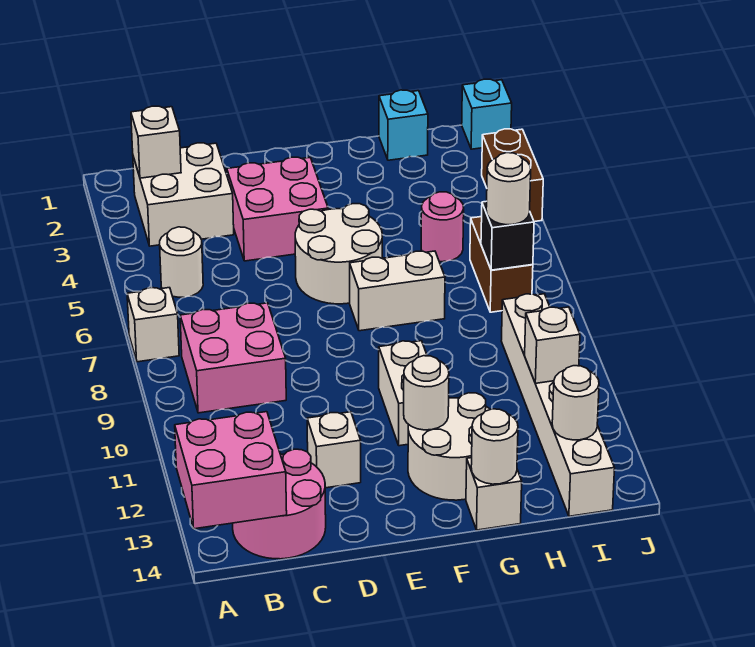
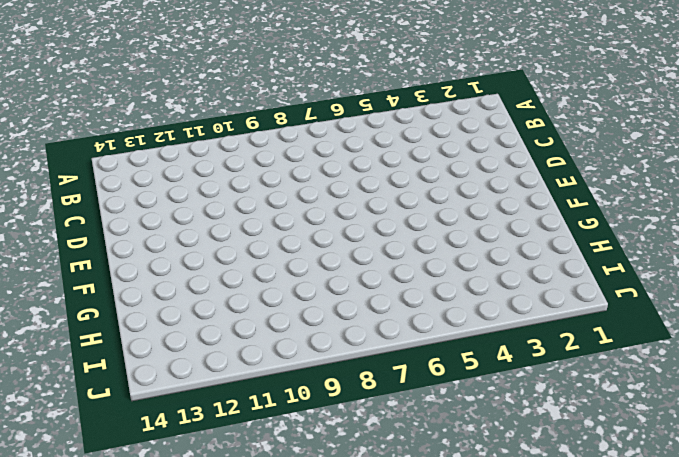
none -> white 1x1 brick [127,288,179,362]
none -> white 2x2 brick [133,143,234,246]
none -> white 1x1 round brick [160,227,203,297]

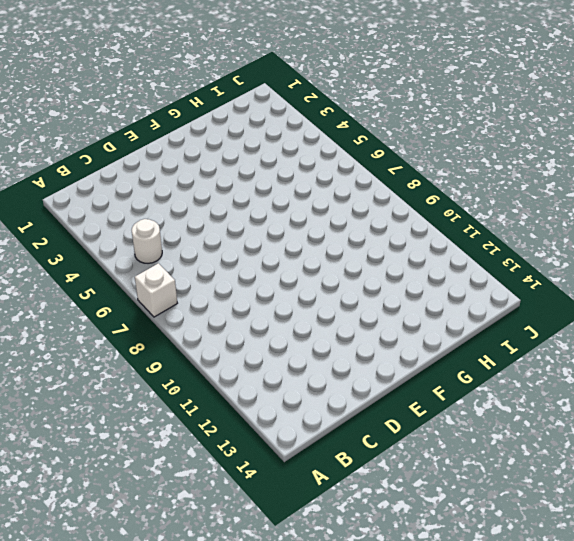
none -> white 2x2 brick [133,143,234,246]
none -> pink 2x2 brick [180,303,286,413]
none -> pink 2x2 round brick [233,449,326,559]

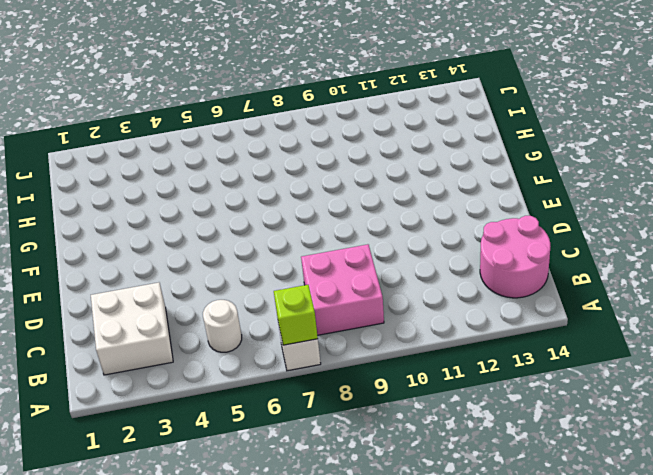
lime 1x1 brick [274,285,318,345] -> none
none -> pink 2x2 brick [227,157,328,261]
none -> white 1x1 brick [307,412,361,488]
none -> white 2x2 round brick [295,204,382,304]

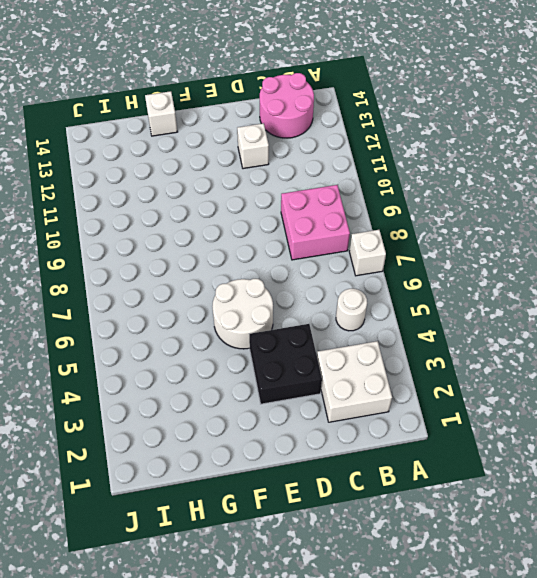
black 2x2 brick [249,324,322,404] -> pink 2x2 brick [227,157,328,261]
none -> white 1x2 brick [350,251,445,331]
none -> white 1x2 brick [379,341,427,446]
none -> white 2x2 round brick [408,393,490,500]

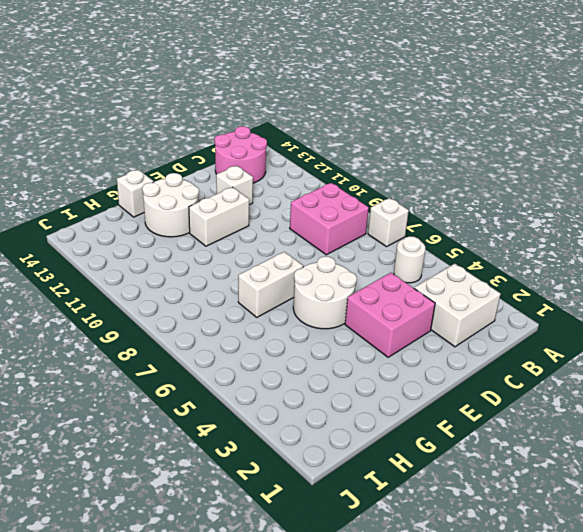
white 1x2 brick [189,187,249,246] -> white 1x2 brick turned to [379,341,427,446]
none -> cyan 1x1 brick [379,90,428,160]
none -> pink 1x1 round brick [421,192,464,262]
none -> brown 1x2 brick [470,217,533,312]

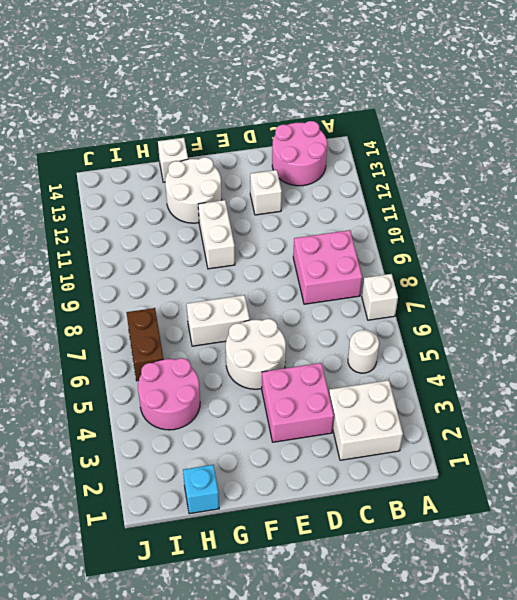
pink 2x2 round brick [138,358,200,430] -> pink 1x1 round brick [421,192,464,262]
none -> white 1x6 brick [501,294,615,516]
none -> cyan 1x1 brick [462,79,512,149]
none -> brown 1x2 brick [482,129,543,222]

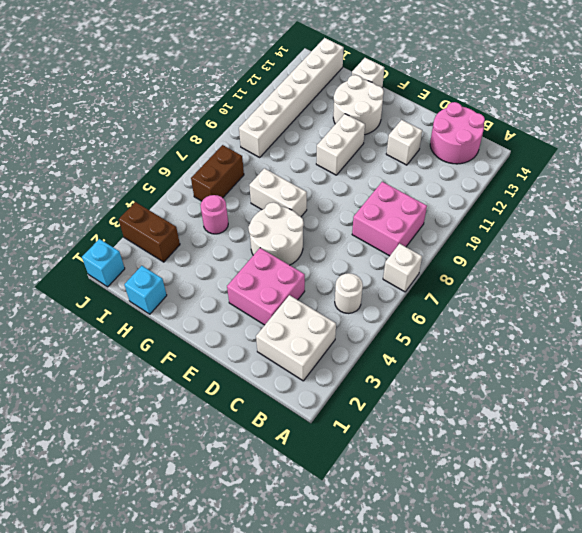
brown 1x2 brick [119,202,180,262] -> brown 1x2 brick turned to [482,129,543,222]
none -> pink 2x2 brick [175,412,287,529]
none -> white 1x1 brick [131,106,181,178]
none -> white 1x1 round brick [404,356,449,430]

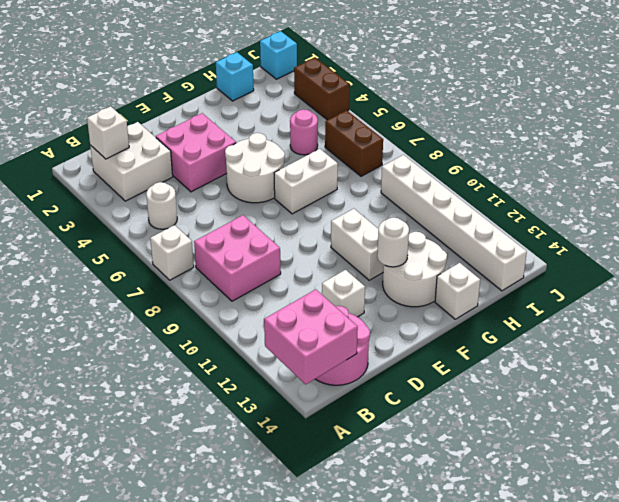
none -> white 1x1 round brick [471,409,518,484]
none -> black 1x1 brick [481,201,534,270]
none -> white 1x1 brick [525,307,580,383]

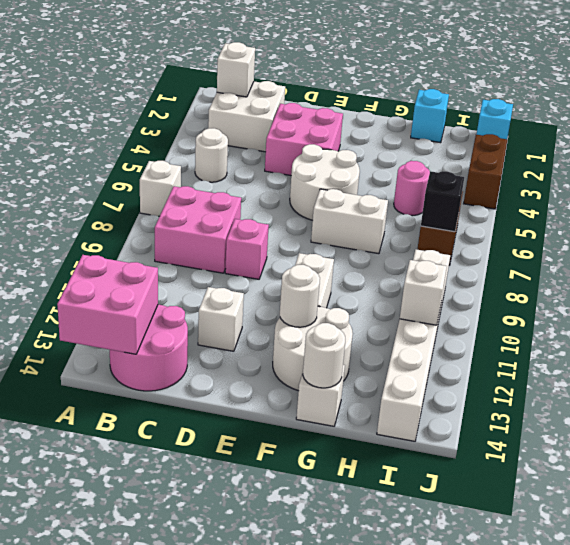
pink 1x1 brick [225,219,269,279] -> none
none -> white 1x1 round brick [552,366,599,440]
none -> white 1x1 round brick [486,153,531,225]

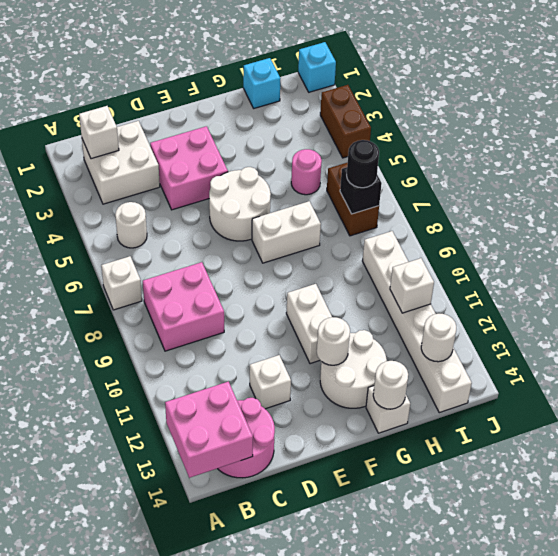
black 1x1 round brick [347,140,379,188] -> white 1x1 round brick [486,153,531,225]

